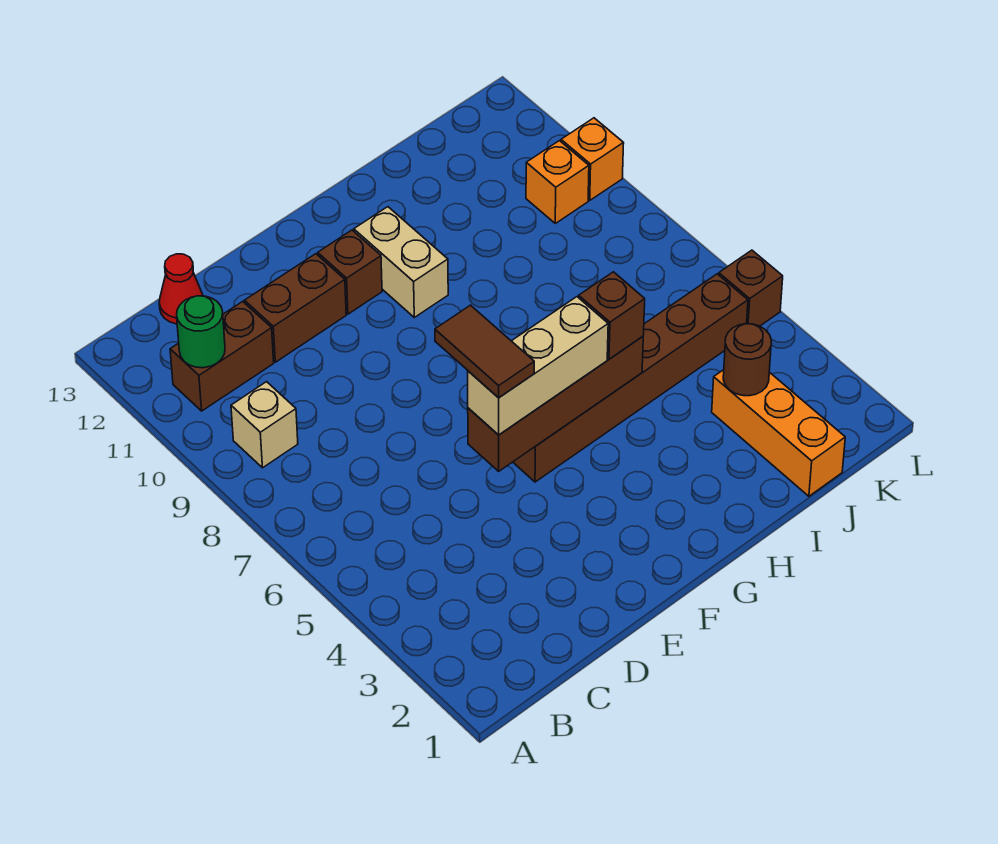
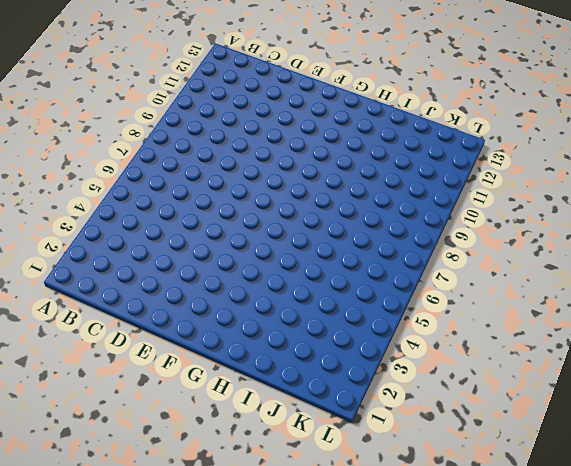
none -> tan 1x1 brick [231,382,298,468]
none -> brown 1x2 brick [170,301,274,411]
none -> red 1x1 cone [159,254,203,324]

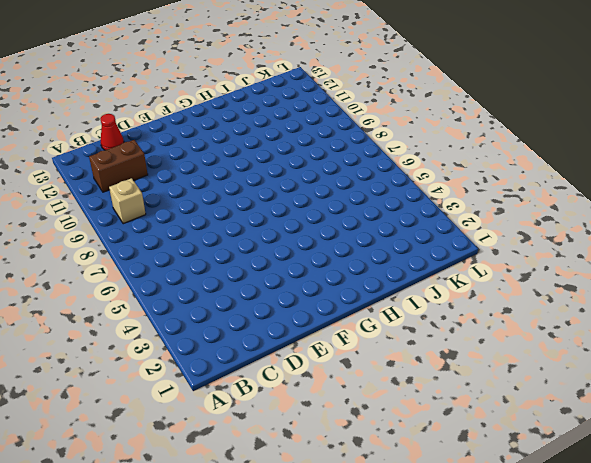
none -> brown 1x2 brick [244,254,346,362]
none -> brown 1x6 brick [513,274,748,482]
none -> brown 1x1 brick [318,230,382,314]

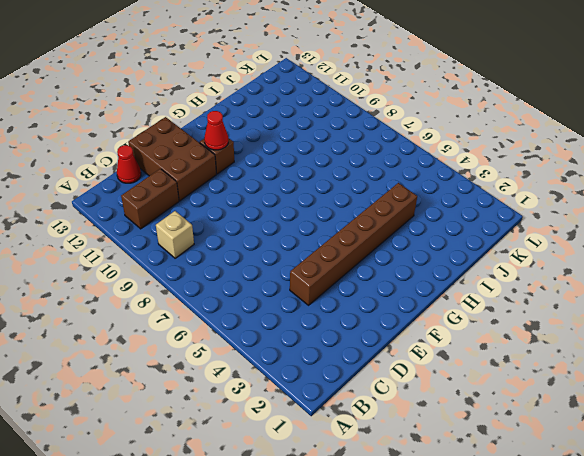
brown 1x6 brick [290,183,417,305] -> brown 1x6 brick moved to [513,274,748,482]
brown 2x3 brick [128,117,216,201] -> brown 1x2 brick [244,254,346,362]
red 1x1 cone [204,111,228,150] -> none
none -> tan 1x2 brick [354,207,448,317]
none -> orange 1x3 brick [712,370,845,496]
none -> orange 1x1 brick [526,141,589,223]

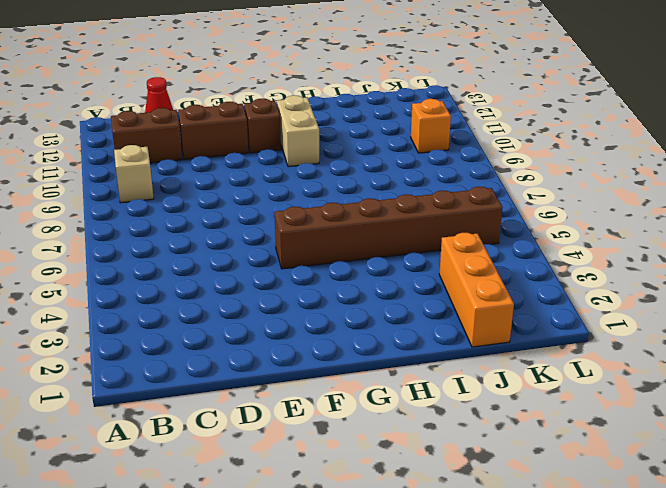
none -> brown 1x1 brick [719,250,783,326]
none -> orange 1x1 brick [561,118,624,200]
none -> green 1x1 round brick [177,296,225,368]

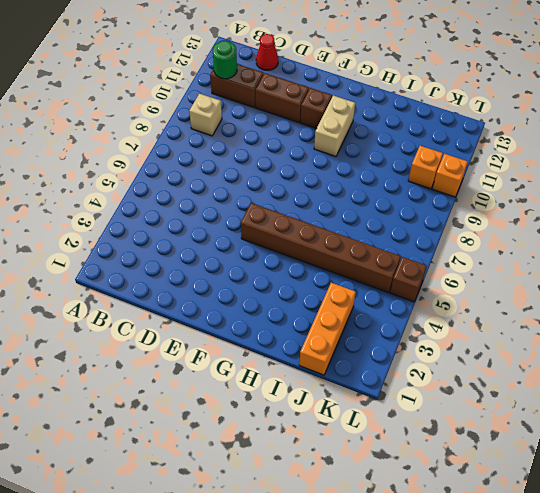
none -> brown 1x4 brick [468,337,643,471]
none -> brown 1x1 round brick [723,324,771,396]
none -> tan 1x3 brick [468,297,608,435]

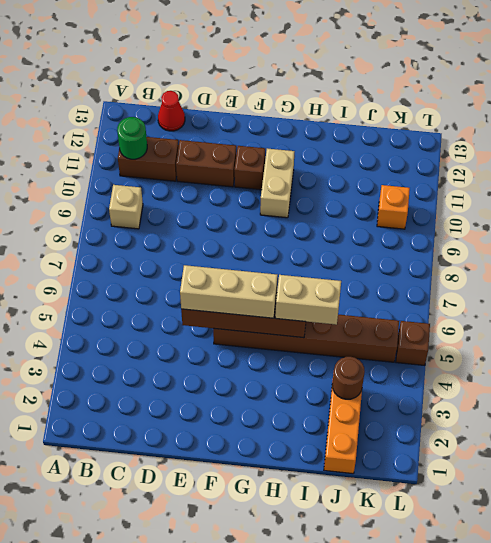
tan 1x2 brick [275,275,341,325] -> brown 1x1 brick [579,272,645,359]
none -> orange 1x1 brick [561,118,624,200]
none -> brown 1x2 tile [435,305,534,398]

